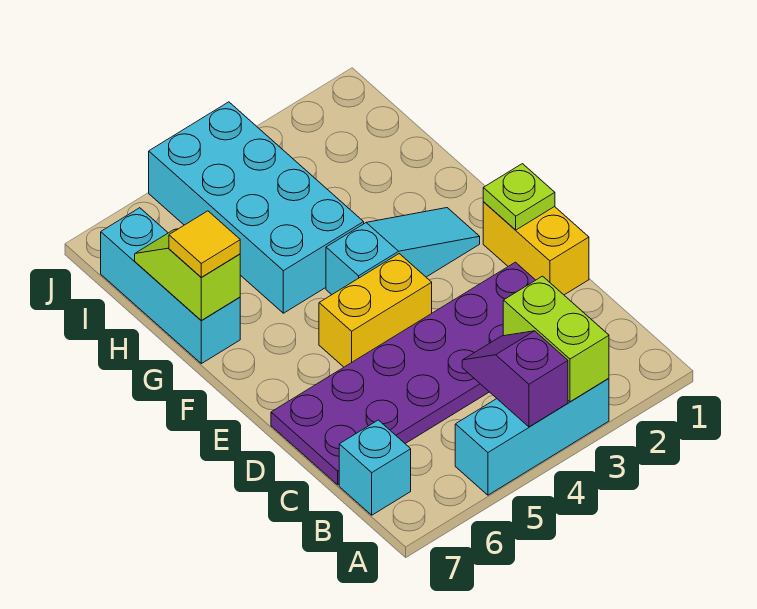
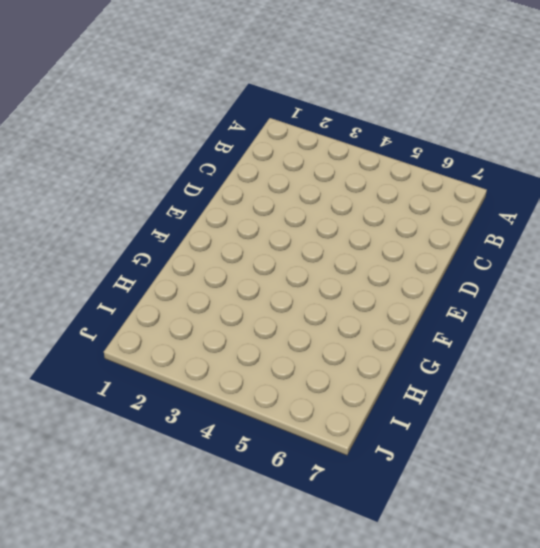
none -> cyan 1x3 brick [455,378,609,495]
none -> cyan 1x1 brick [339,420,411,515]
none -> purple 2x6 plate [271,262,535,485]

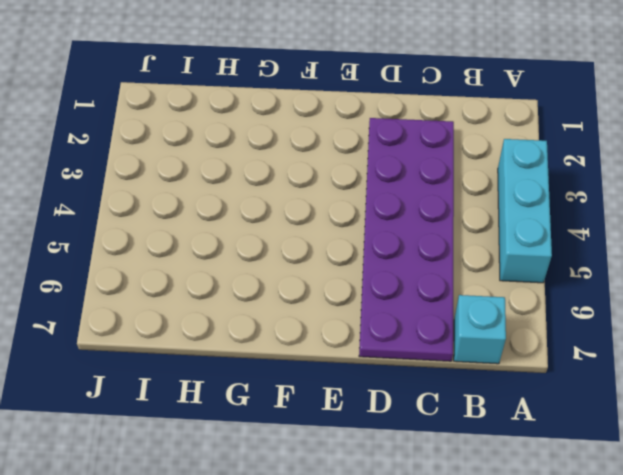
none -> yellow 1x2 brick [483,202,589,295]
none -> yellow 1x2 brick [319,254,432,367]
none -> cyan 1x3 slope [326,208,480,295]

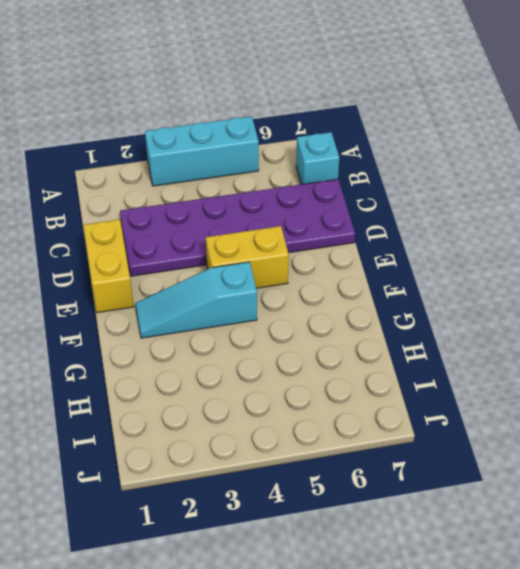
none -> cyan 2x4 brick [149,102,364,313]
none -> cyan 1x3 brick [101,208,240,364]
none -> lime 1x2 brick [503,276,609,402]

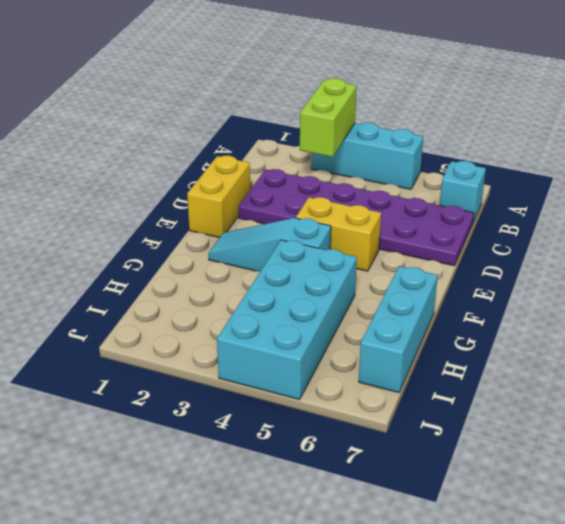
none -> purple 1x2 slope [462,331,568,427]
none -> lime 1x1 plate [483,164,555,230]
none -> lime 1x2 slope [135,229,240,321]

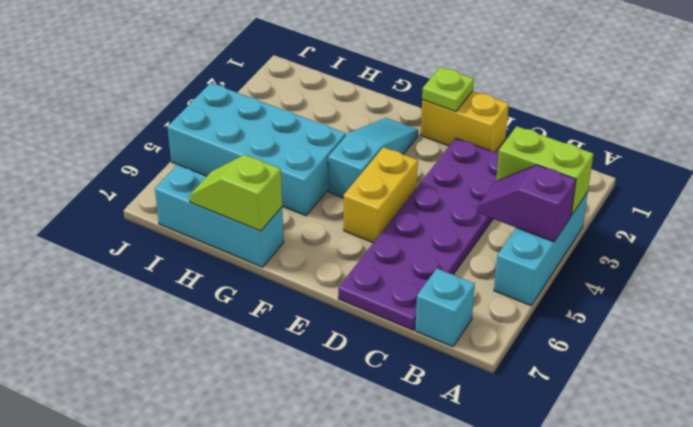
none -> yellow 1x1 tile [169,211,240,277]

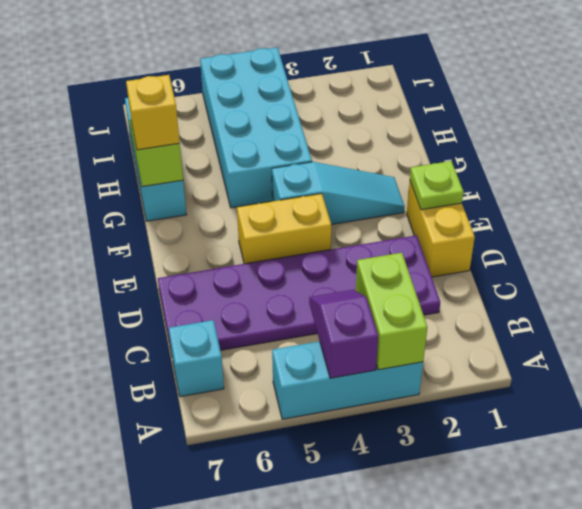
yellow 1x1 brick [126,75,180,150] -> yellow 1x1 tile [169,211,240,277]

